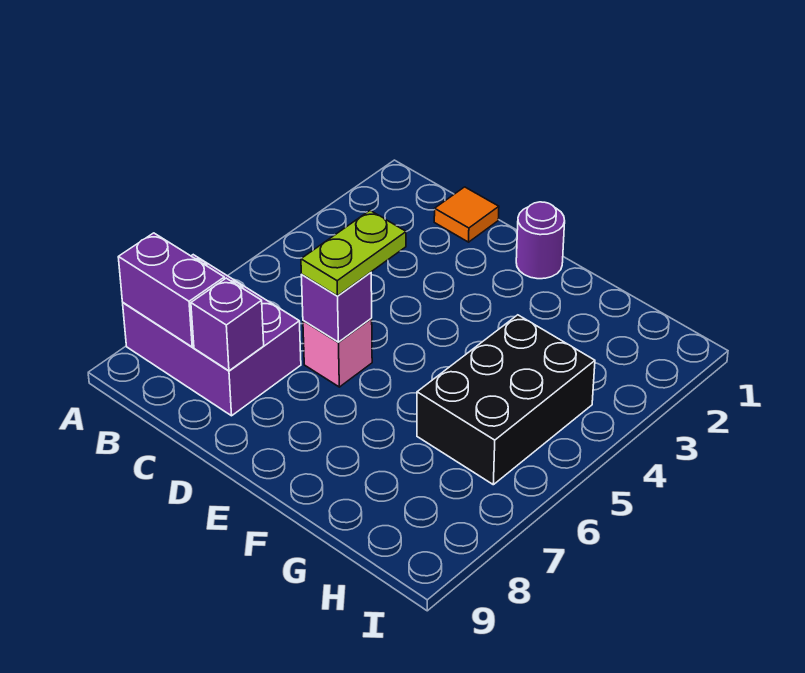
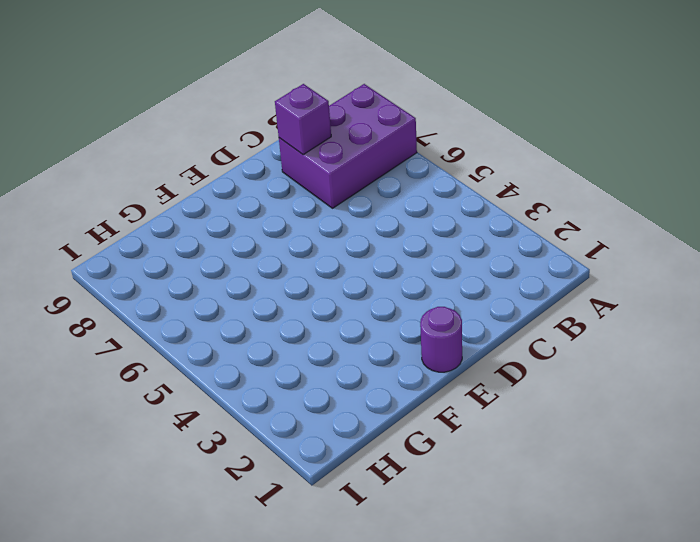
none -> orange 1x1 tile [434,187,499,242]
none -> pink 1x1 brick [303,319,372,387]

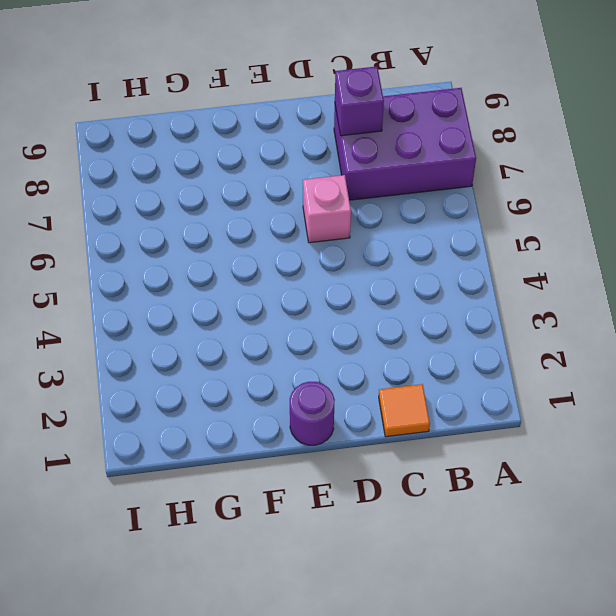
none -> black 2x3 brick [417,315,595,485]
none -> purple 1x2 brick [118,233,224,347]

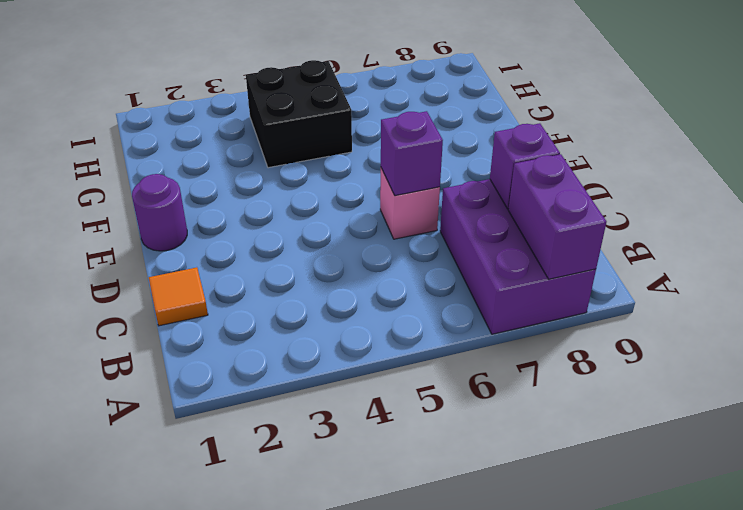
black 2x2 brick [246,60,352,168] -> black 2x3 brick [417,315,595,485]
none -> lime 1x2 plate [301,211,406,296]

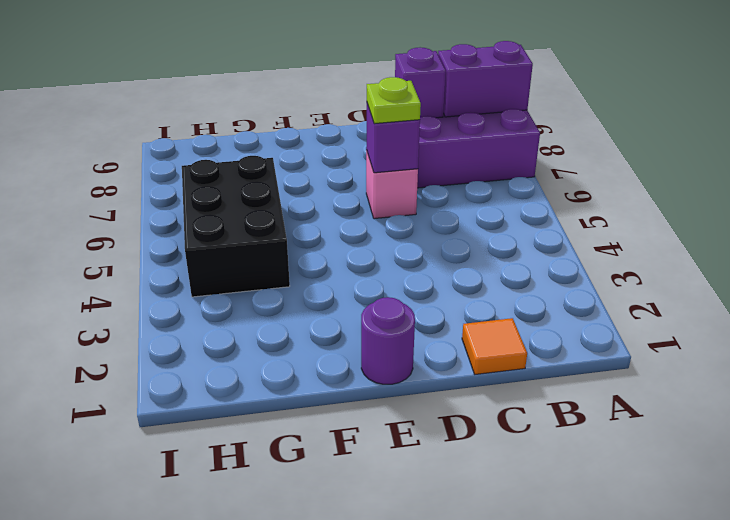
lime 1x1 plate [367,77,421,124] -> lime 1x2 plate [301,211,406,296]

